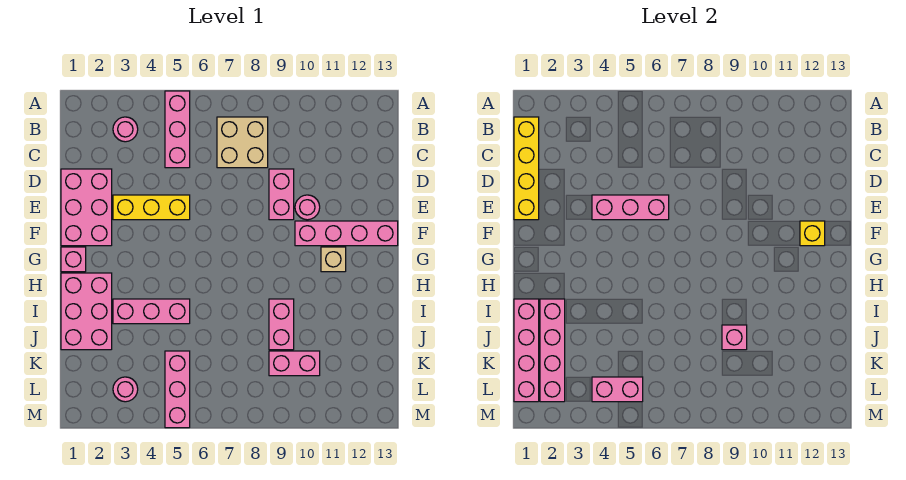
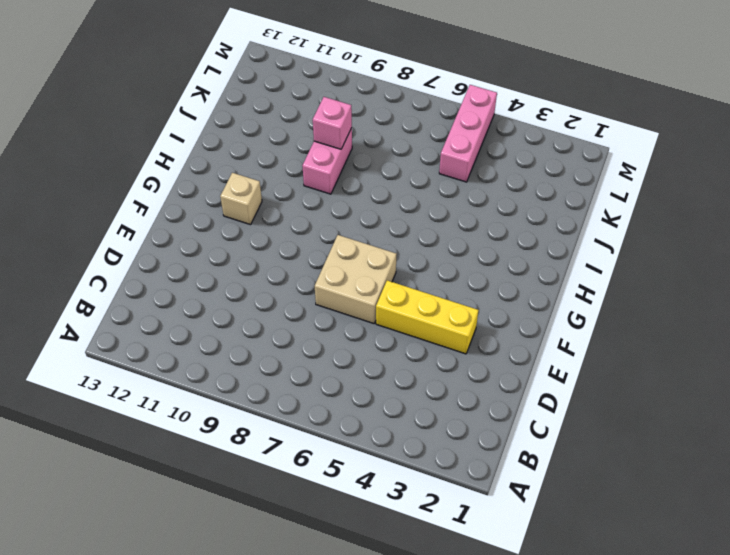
tan 2x2 brick [315,235,397,324] -> tan 2x2 brick moved to [217,117,268,168]
none -> pink 1x3 brick [165,91,190,168]
none -> pink 1x1 round brick [113,117,138,142]
none -> pink 2x3 brick [61,169,112,246]

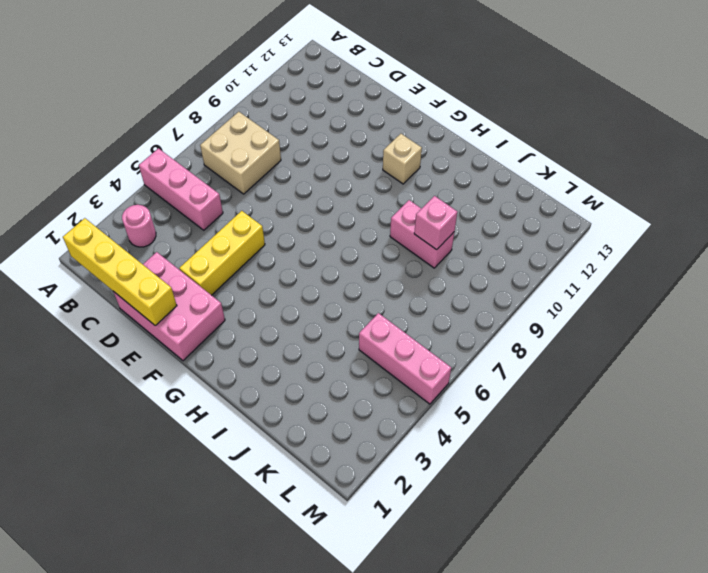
none -> pink 1x2 brick [269,169,294,220]
none -> pink 1x1 round brick [295,195,320,220]
none -> pink 1x4 brick [295,221,398,246]

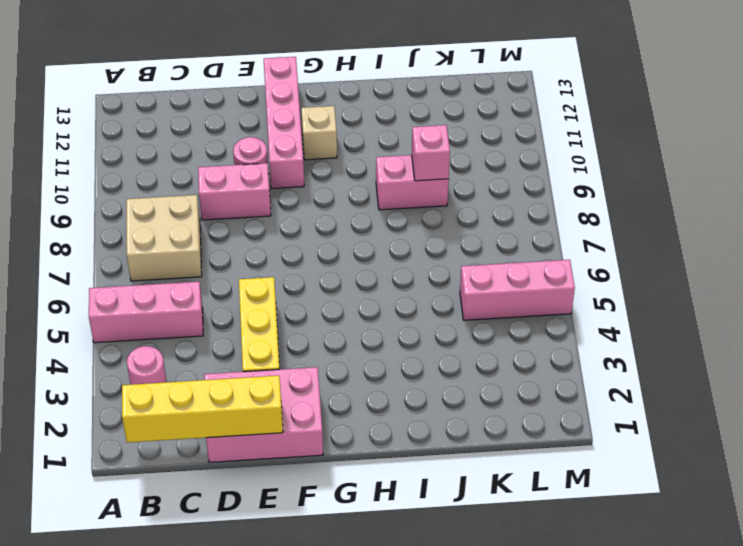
none -> pink 1x1 brick [61,247,86,272]
none -> pink 2x3 brick [61,273,112,350]
none -> pink 1x3 brick [113,299,190,324]

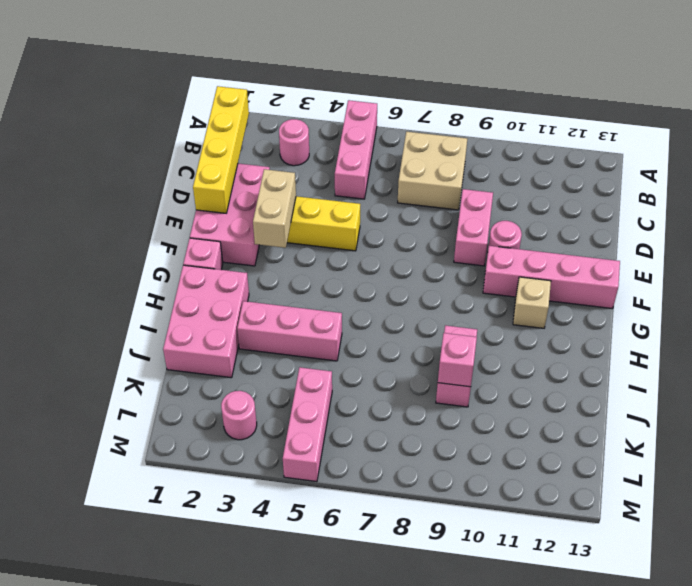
tan 1x2 brick [253,169,296,248] -> none
none -> pink 1x2 brick [269,351,320,376]
none -> pink 1x3 brick [592,195,669,220]
none -> yellow 1x1 brick [800,221,825,246]

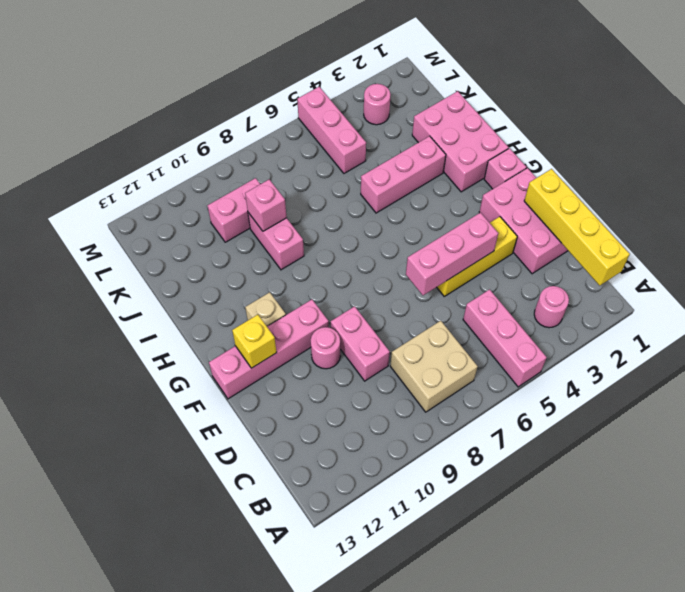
none -> pink 1x4 brick [514,299,539,402]
none -> pink 1x4 brick [540,299,565,402]
none -> pink 1x2 brick [592,377,643,402]

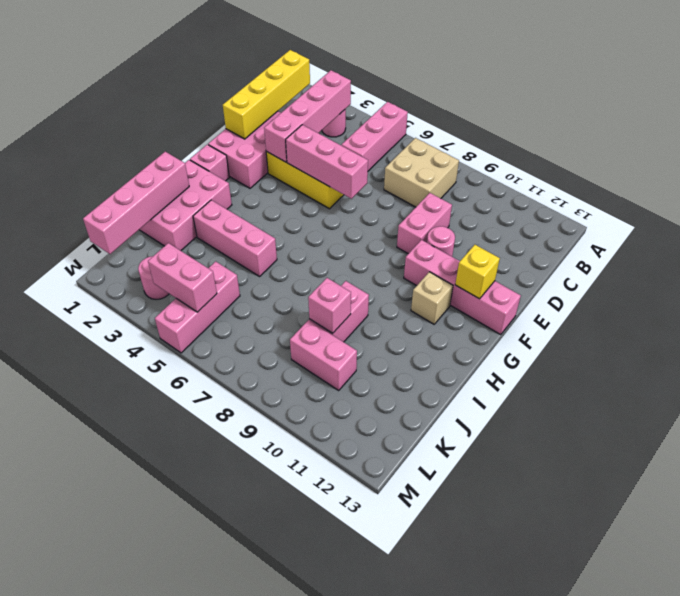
pink 1x4 brick [264,70,351,162] -> pink 1x4 brick moved to [540,299,565,402]

